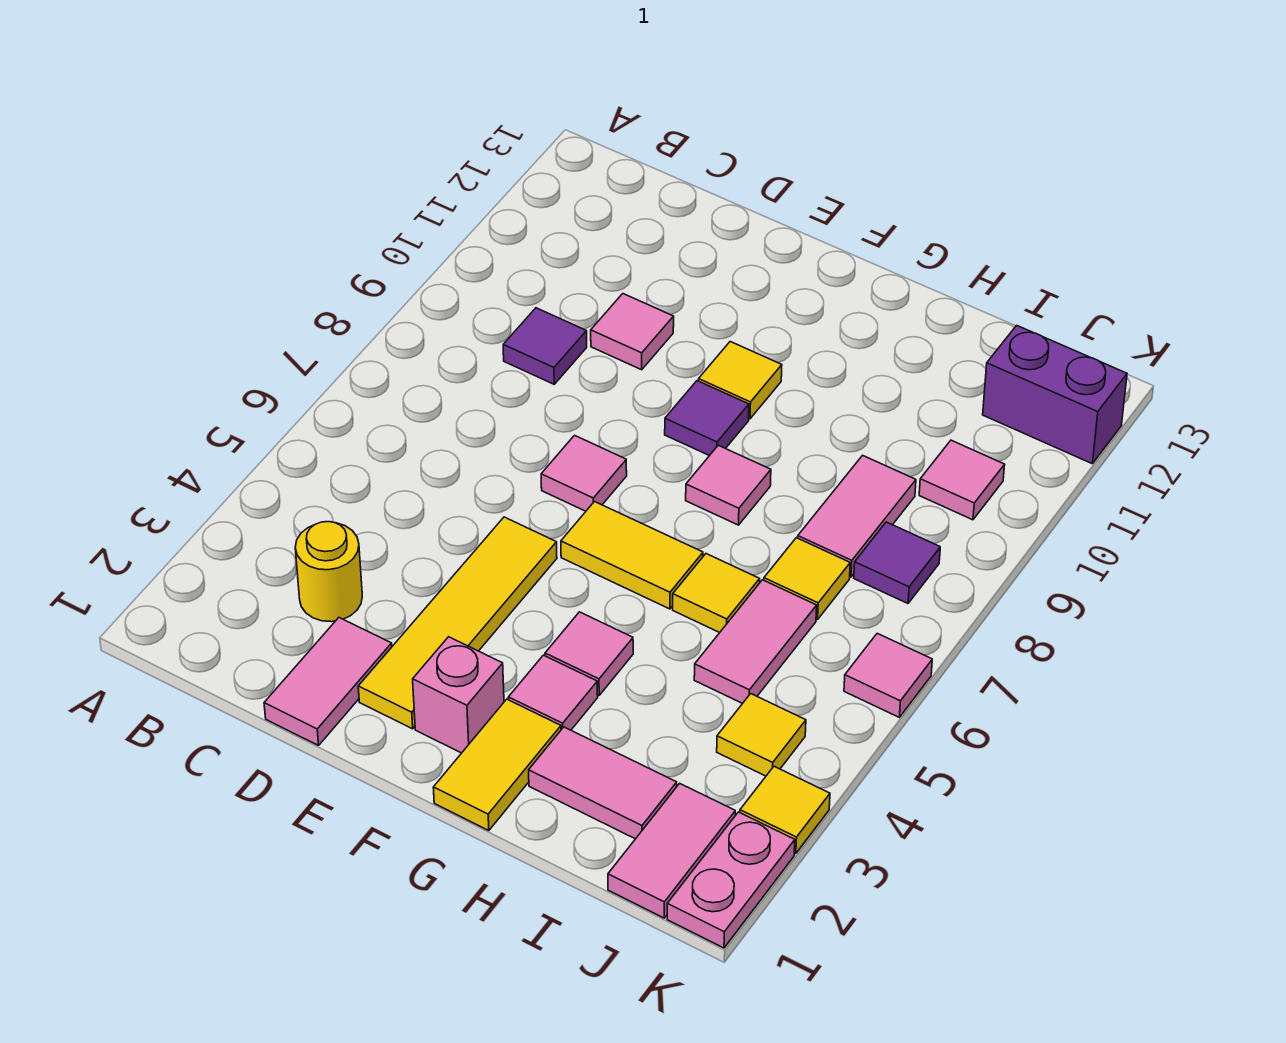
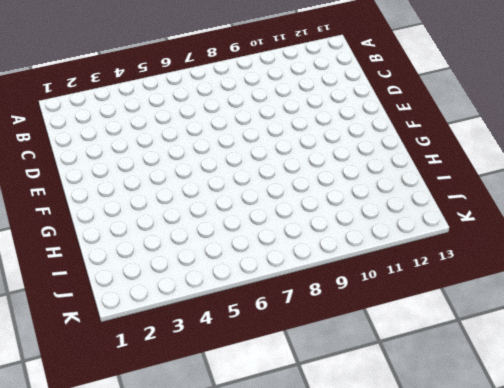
none -> yellow 1x1 round brick [295,522,362,622]
none -> purple 1x1 tile [503,308,587,384]
none -> pink 1x2 tile [264,618,392,745]

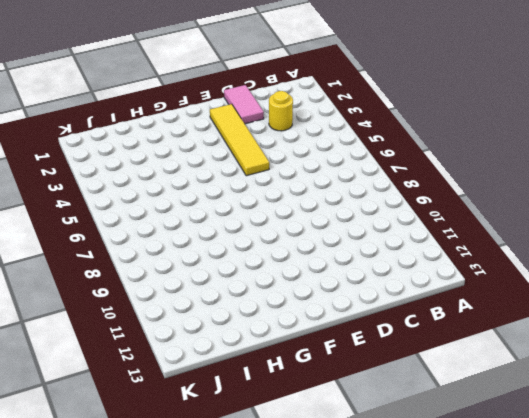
none -> purple 1x1 tile [503,308,587,384]
none -> pink 1x1 tile [591,294,674,370]
none -> pink 1x1 tile [541,435,627,511]

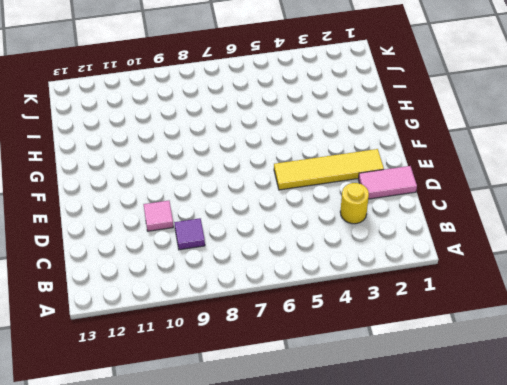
none -> pink 1x1 tile [541,435,627,511]
none -> pink 1x1 brick [413,637,504,753]
none -> yellow 1x2 tile [561,502,703,609]

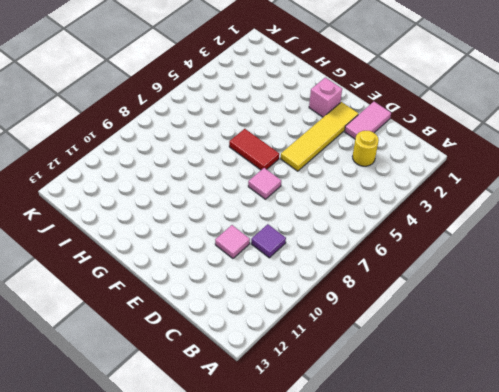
red 1x2 tile [229,129,279,170] -> yellow 1x2 tile [561,502,703,609]
none -> purple 1x1 tile [665,381,749,456]
none -> yellow 1x1 tile [698,342,782,419]
none -> yellow 1x2 tile [433,699,561,831]

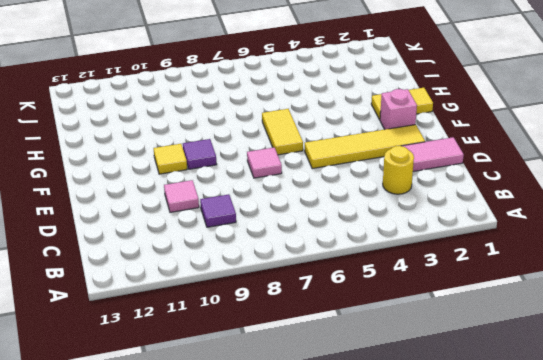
none -> pink 1x1 tile [508,655,598,730]
none -> pink 1x1 tile [545,612,633,695]
none -> pink 1x1 tile [686,445,771,525]

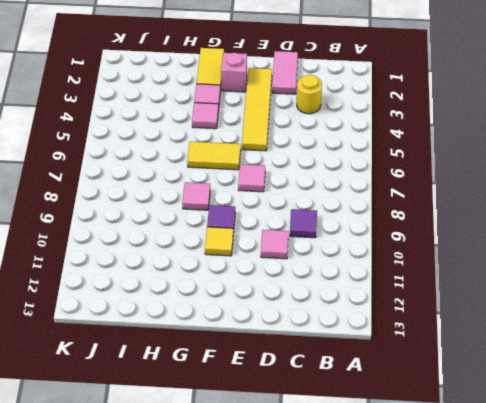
none -> pink 1x2 tile [529,727,677,839]
none -> yellow 1x1 tile [673,554,760,633]
none -> pink 1x2 tile [694,580,817,704]

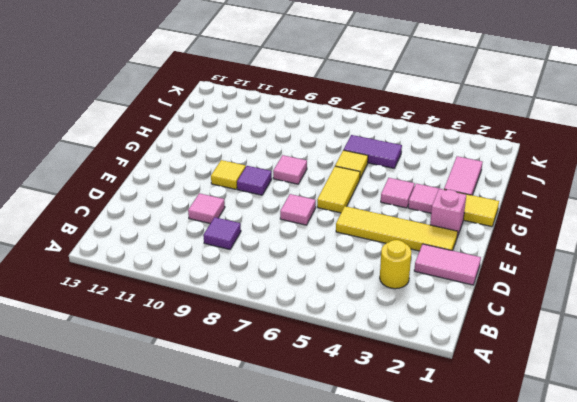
purple 1x2 tile [344,135,402,168] -> pink 1x2 tile [694,580,817,704]
none -> yellow 1x1 tile [764,538,850,620]
none -> pink 1x2 tile [798,455,916,577]
none -> pink 1x2 tile [608,783,735,918]

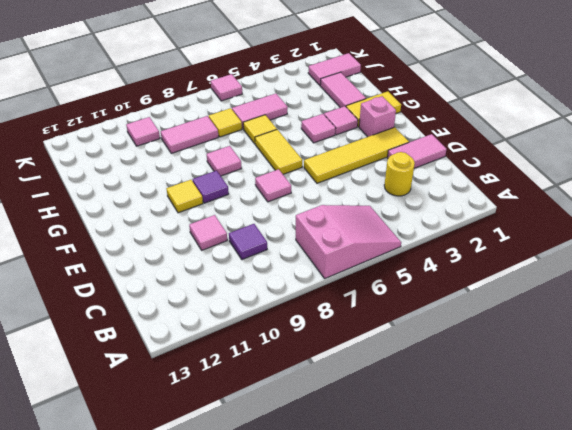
pink 2x3 slope [296,205,401,278] -> none
none -> yellow 1x1 tile [717,694,806,776]
none -> purple 1x1 tile [854,522,940,603]
none -> purple 1x2 brick [983,325,1127,463]

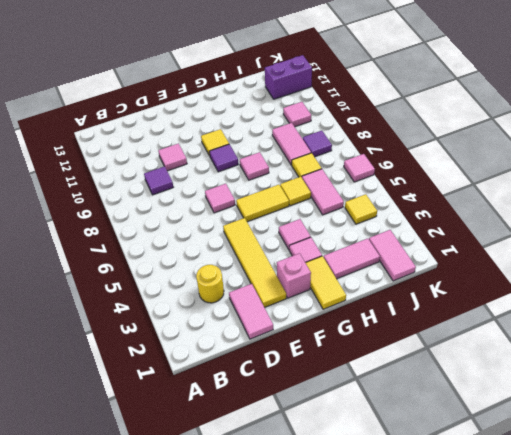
none -> pink 1x2 plate [667,812,795,948]
none -> yellow 1x1 tile [740,766,830,854]

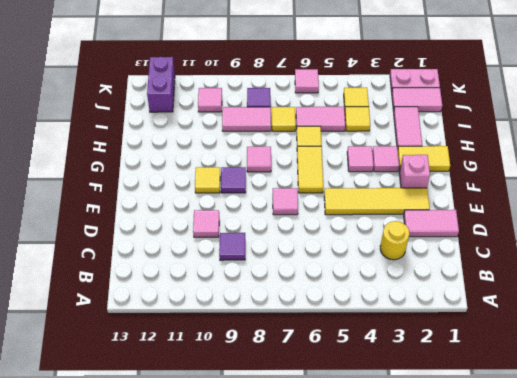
yellow 1x1 tile [345,107,370,131] -> yellow 1x1 tile moved to [740,766,830,854]

